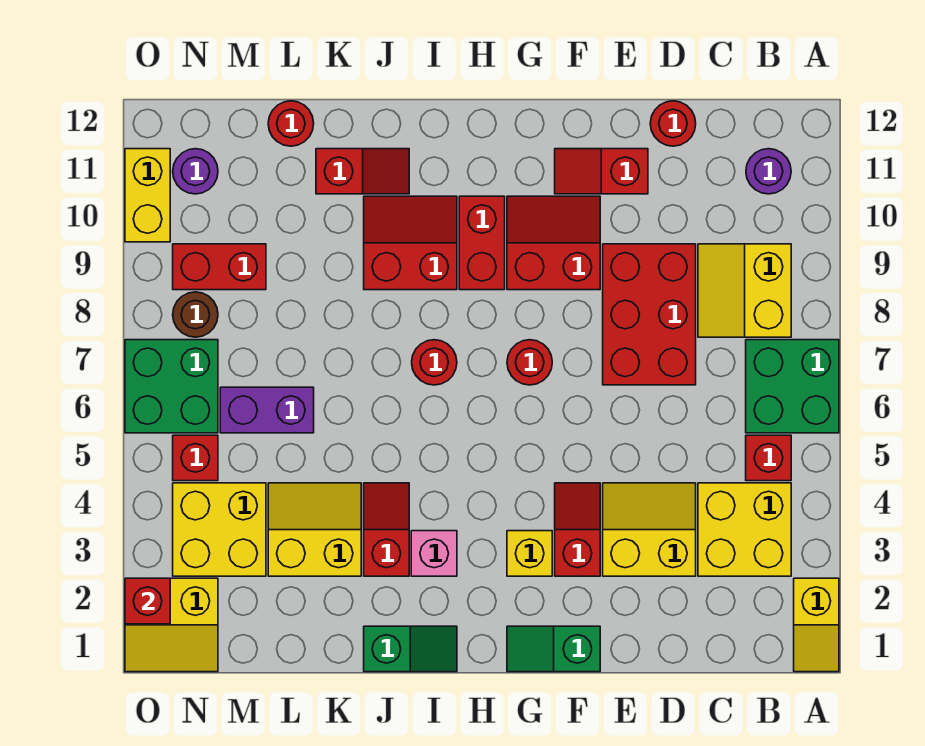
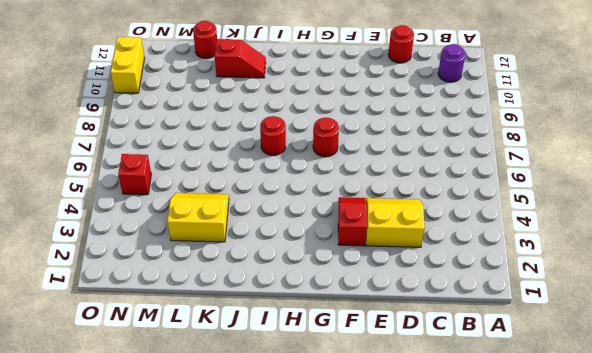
none -> yellow 1x2 slope [794,578,839,672]
none -> green 2x2 brick [746,340,839,433]
none -> yellow 2x2 brick [698,483,791,576]
none -> red 1x1 brick [746,435,791,481]

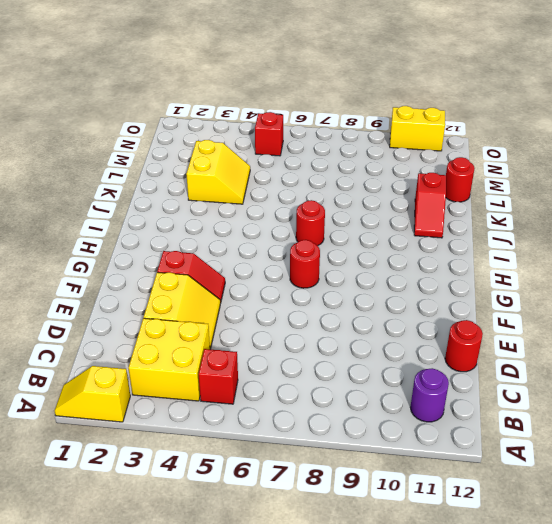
none -> green 2x2 brick [746,340,839,433]
none -> yellow 2x2 slope [698,244,791,337]
none -> red 2x3 brick [603,244,696,385]
none -> red 1x2 slope [555,149,648,194]

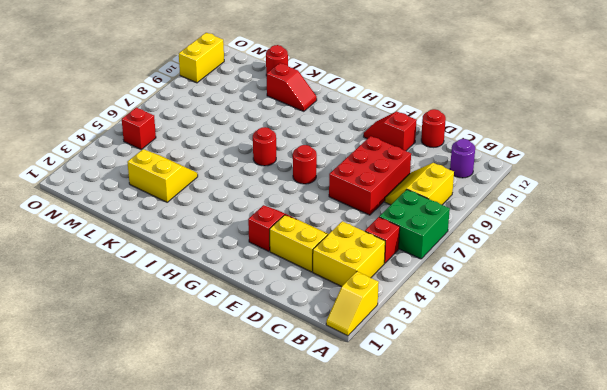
none -> green 1x2 slope [507,626,600,672]
none -> red 2x2 slope [507,196,600,290]
none -> yellow 1x1 brick [507,531,552,576]
none -> red 1x2 brick [459,196,505,290]

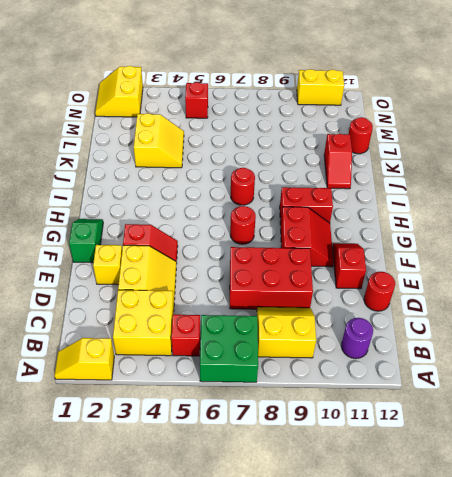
yellow 1x1 brick [93,245,122,285] -> yellow 1x1 brick moved to [507,531,552,576]
none -> green 1x2 slope [364,626,457,672]
none -> pink 1x1 brick [411,531,457,576]
none -> red 2x2 slope [364,196,457,290]
none -> red 1x2 slope [364,483,409,576]

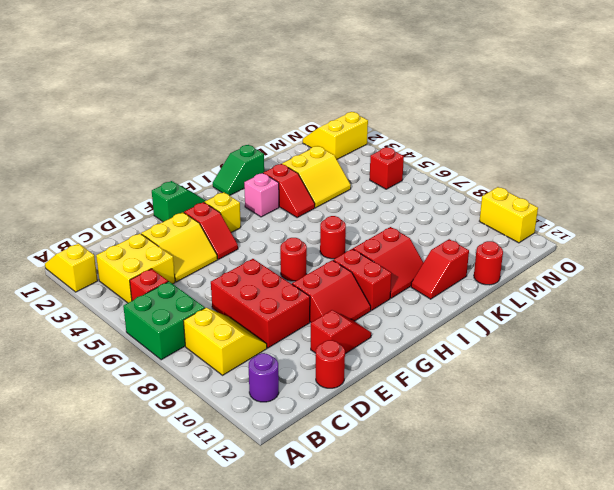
none -> purple 1x2 brick [220,387,314,433]
none -> yellow 2x2 brick [173,483,266,576]
none -> red 1x2 brick [173,244,266,290]
none -> green 2x2 brick [125,340,218,433]

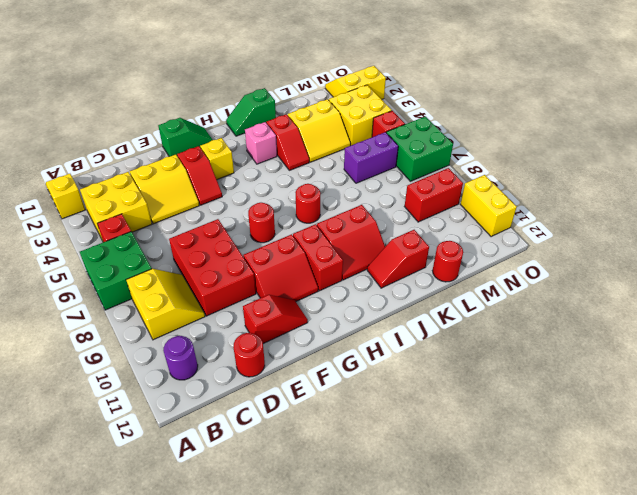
none -> brown 1x1 round brick [173,292,218,337]
none -> purple 1x1 round brick [173,149,218,194]
none -> red 1x1 brick [125,578,170,624]

